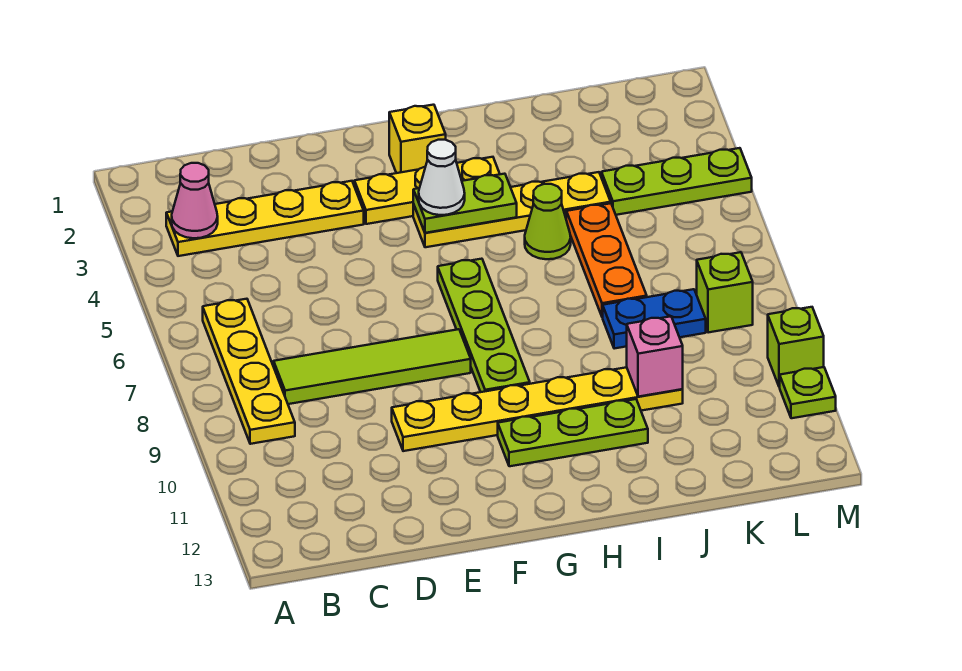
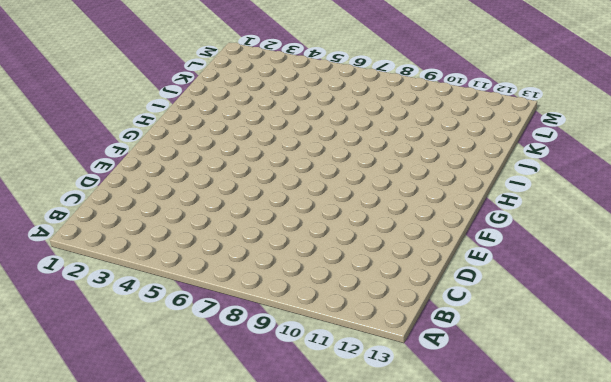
none -> yellow 1x4 plate [166,181,364,256]
none -> yellow 1x4 plate [203,299,295,444]
none -> lime 1x4 tile [274,329,471,404]

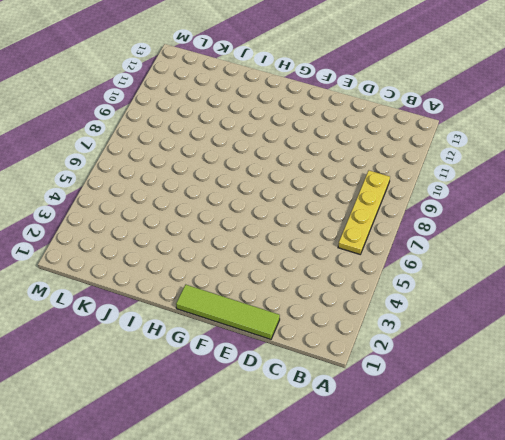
lime 1x4 tile [176,285,280,339] -> lime 1x4 tile moved to [274,329,471,404]
none -> yellow 1x4 plate [166,181,364,256]
none -> yellow 1x6 plate [392,367,683,451]
none -> yellow 1x3 plate [354,157,500,224]

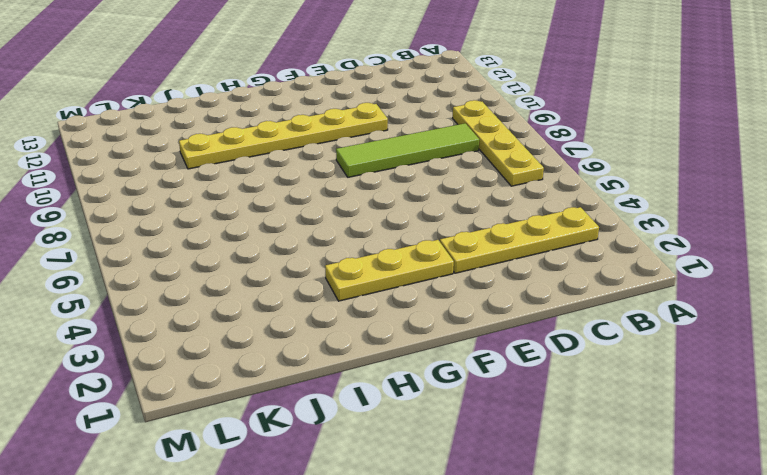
none -> yellow 1x1 brick [389,105,446,173]
none -> yellow 1x4 plate [413,172,611,247]
none -> lime 1x4 plate [438,259,530,392]

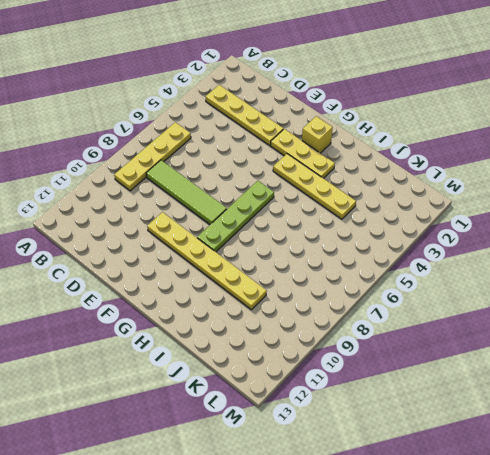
none -> lime 1x3 plate [498,399,648,466]
none -> lime 1x1 cone [525,184,571,259]
none -> orange 1x3 plate [566,203,647,317]

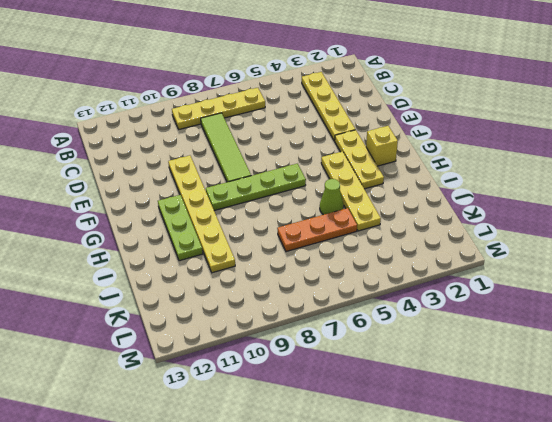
none -> blue 1x2 plate [603,289,706,349]
none -> lime 1x3 plate [601,148,752,215]
none -> lime 1x1 brick [697,252,753,333]

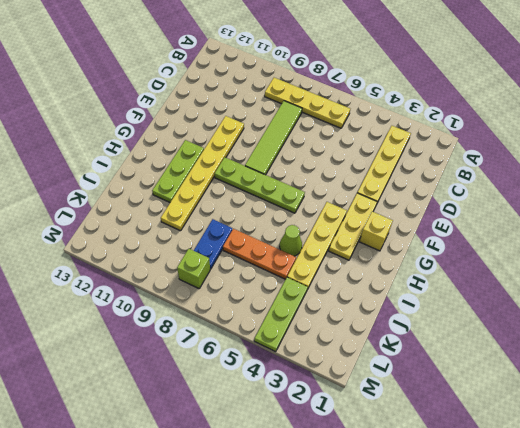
none -> lime 1x1 brick [768,307,824,387]
none -> lime 1x1 plate [780,367,836,418]
none -> pink 1x1 cone [172,163,218,238]

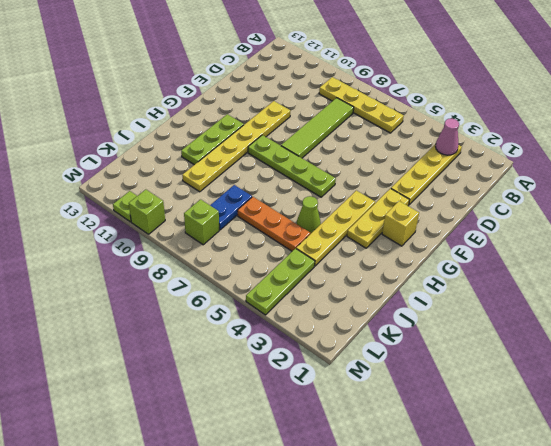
none -> lime 1x2 plate [413,174,517,233]
none -> pink 1x1 brick [627,316,683,397]
none -> white 1x1 cone [419,140,465,215]

